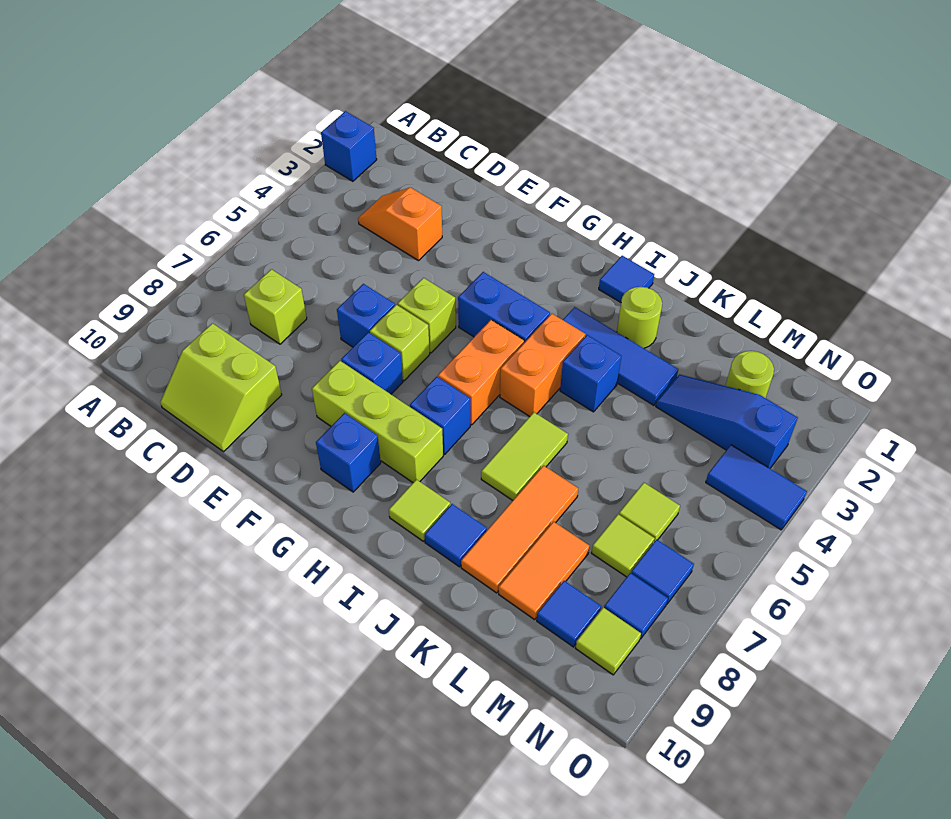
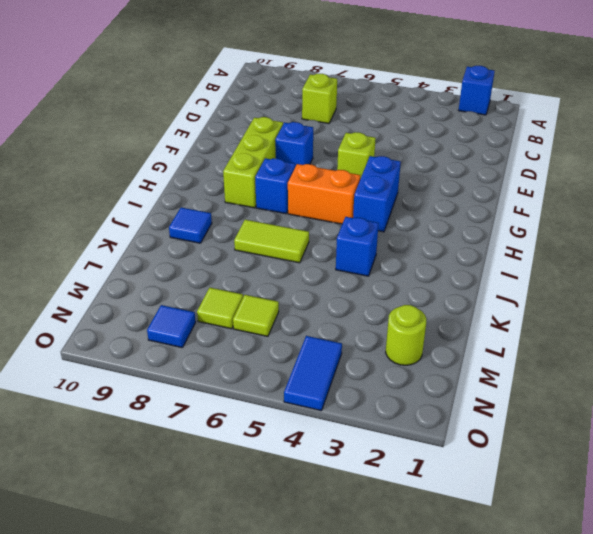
none -> orange 1x2 slope [358,188,442,261]
none -> lime 2x2 slope [160,323,282,452]
none -> blue 1x1 brick [337,284,395,347]
none -> lime 1x1 brick [370,305,430,381]

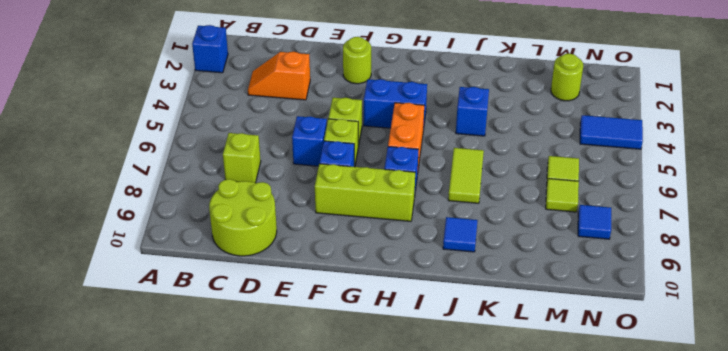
lime 2x2 round brick [209,179,277,256] -> lime 2x2 slope [160,323,282,452]
lime 1x1 round brick [343,37,371,84] -> lime 1x1 round brick moved to [617,287,662,348]
none -> blue 1x1 brick [316,413,381,492]
none -> blue 1x1 tile [599,256,654,302]
none -> blue 1x3 tile [563,307,678,405]
none -> orange 1x2 brick [500,314,585,416]

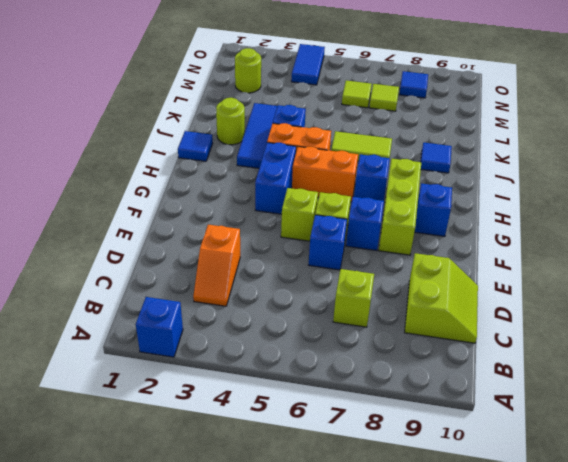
none -> lime 1x1 tile [389,479,450,541]
none -> orange 1x3 tile [461,466,578,593]
none -> blue 1x3 slope [656,374,798,468]
none -> orange 1x2 tile [499,522,589,620]

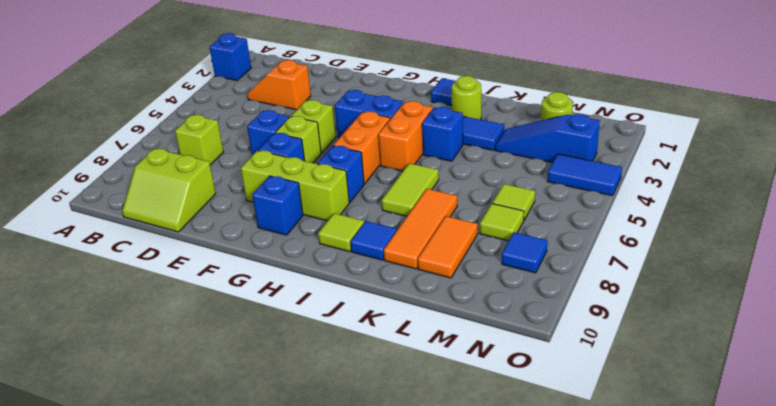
none -> blue 1x1 tile [537,581,601,647]
none -> blue 1x1 tile [631,539,694,604]
none -> lime 1x1 tile [576,607,641,675]

